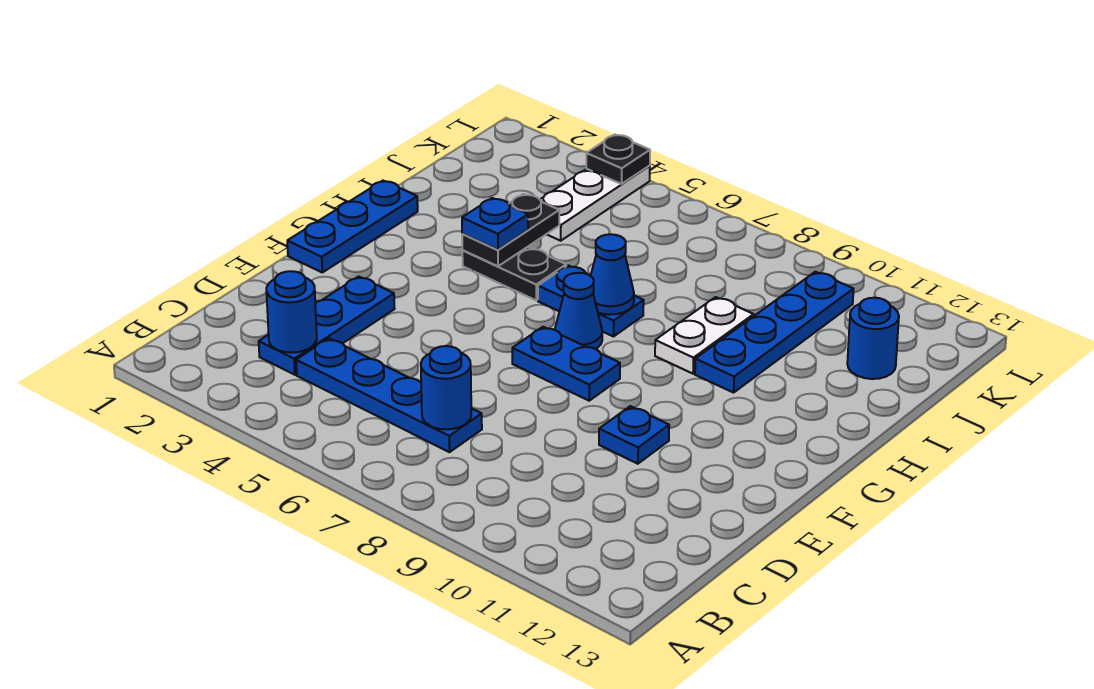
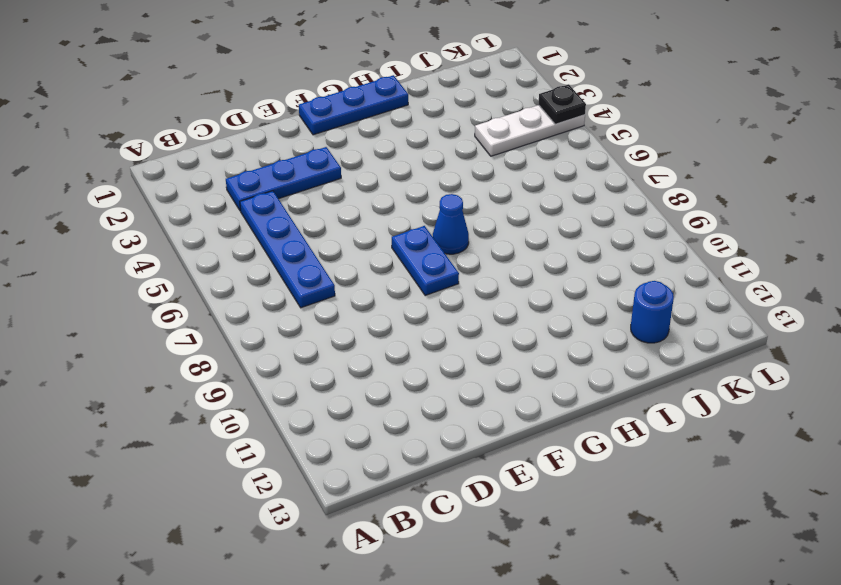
none -> blue 1x1 plate [599,406,669,464]
none -> black 1x2 plate [462,247,566,300]
none -> blue 1x2 plate [538,265,644,337]

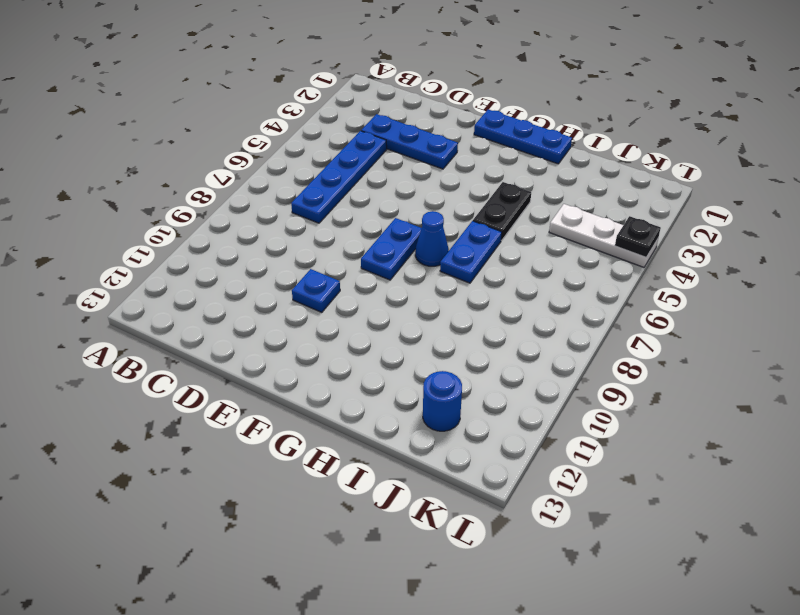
none -> white 1x2 plate [655,297,754,374]
none -> blue 1x4 plate [695,272,854,393]
none -> blue 1x1 round brick [266,271,317,353]

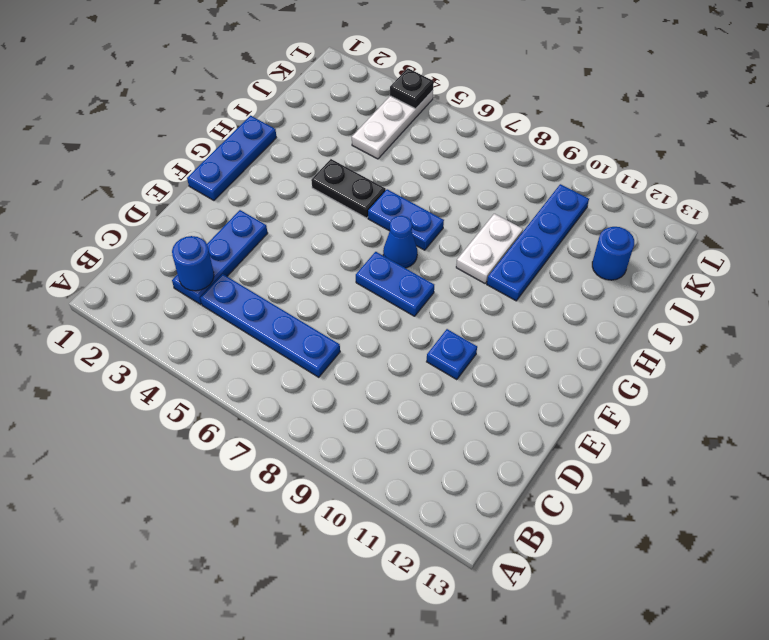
none -> blue 1x1 round brick [421,346,471,429]
none -> black 1x2 plate [462,194,559,266]
none -> blue 1x1 cone [591,234,634,315]

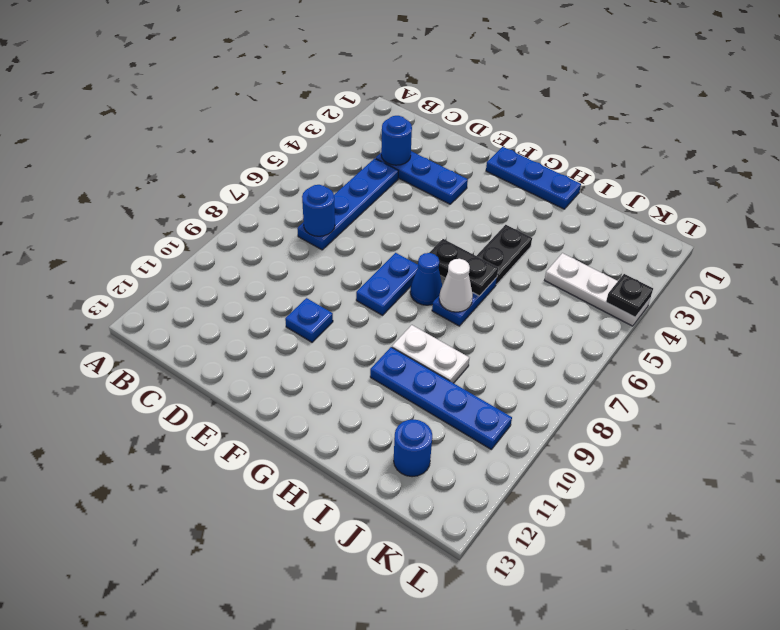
black 1x2 plate [429,239,498,296] -> black 1x2 plate moved to [462,194,559,266]
white 1x1 cone [439,259,473,312] -> blue 1x1 cone [591,234,634,315]
none -> blue 1x1 plate [462,198,528,250]

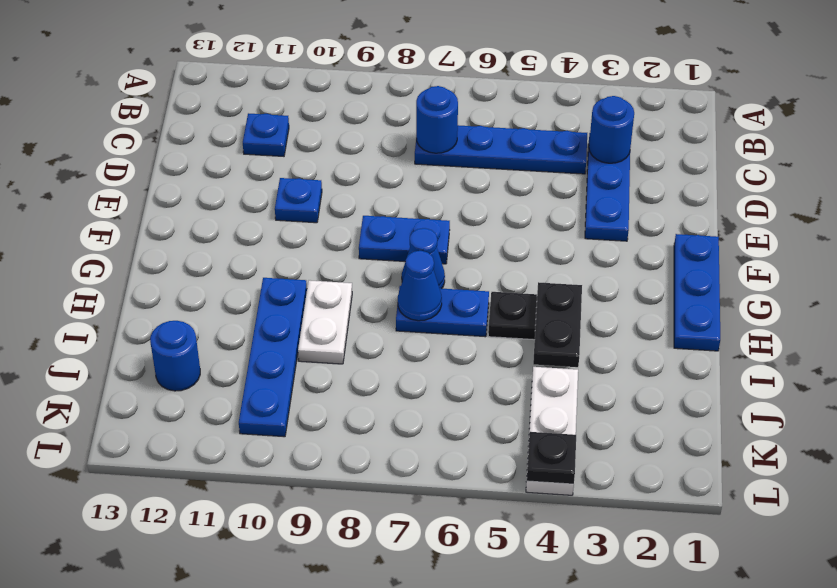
blue 1x1 plate [243,113,289,156] -> blue 1x1 plate moved to [462,198,528,250]

